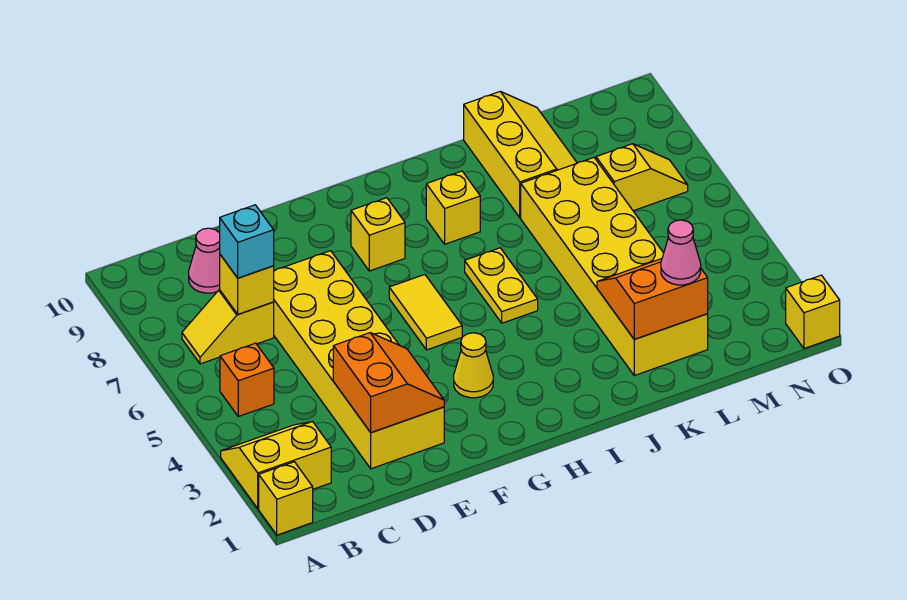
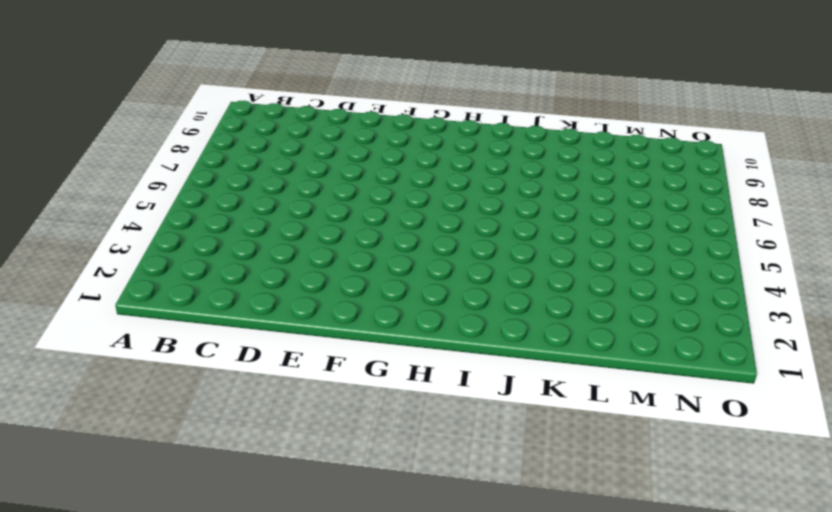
none -> yellow 1x1 brick [259,462,313,535]
none -> yellow 2x2 slope [221,421,331,509]
none -> orange 1x1 brick [220,343,274,416]

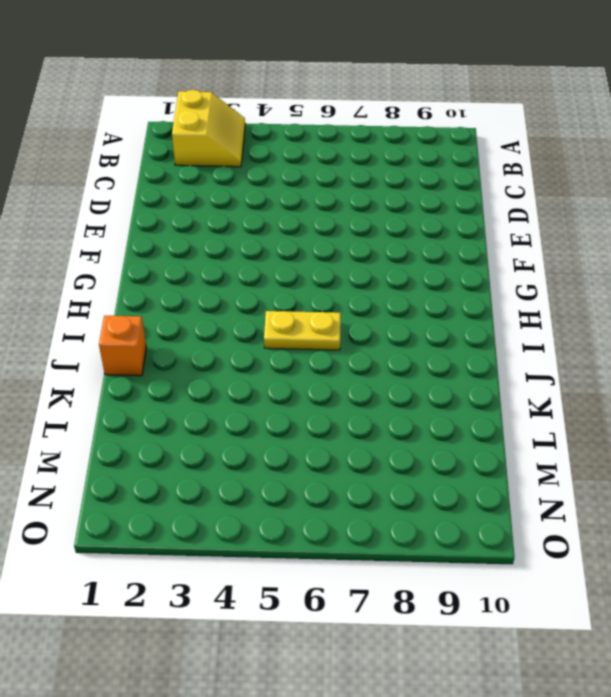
orange 1x1 brick [99,316,146,376] -> orange 1x1 brick moved to [220,343,274,416]
none -> yellow 1x1 brick [259,462,313,535]
none -> yellow 1x2 slope [182,290,274,364]
none -> pink 1x1 cone [189,228,220,293]

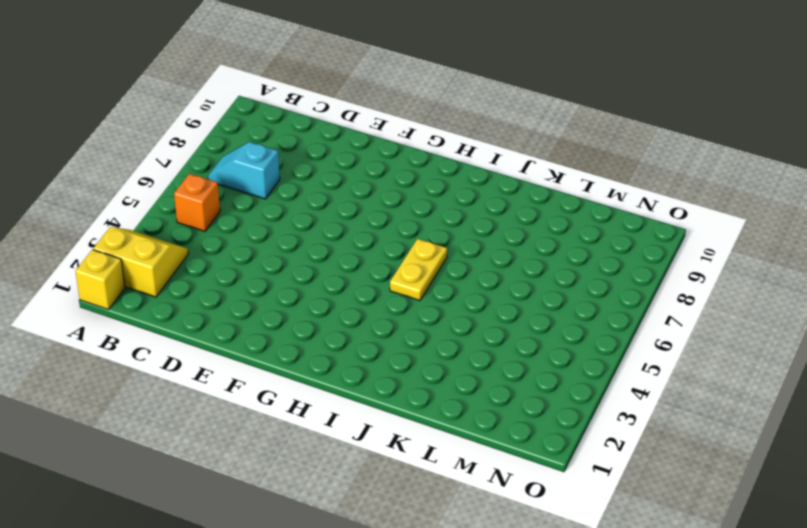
cyan 1x2 slope [208,142,280,199] -> yellow 1x2 slope [182,290,274,364]
none -> pink 1x1 cone [189,228,220,293]
none -> yellow 2x6 brick [274,251,444,469]
none -> yellow 1x1 cone [454,333,493,398]

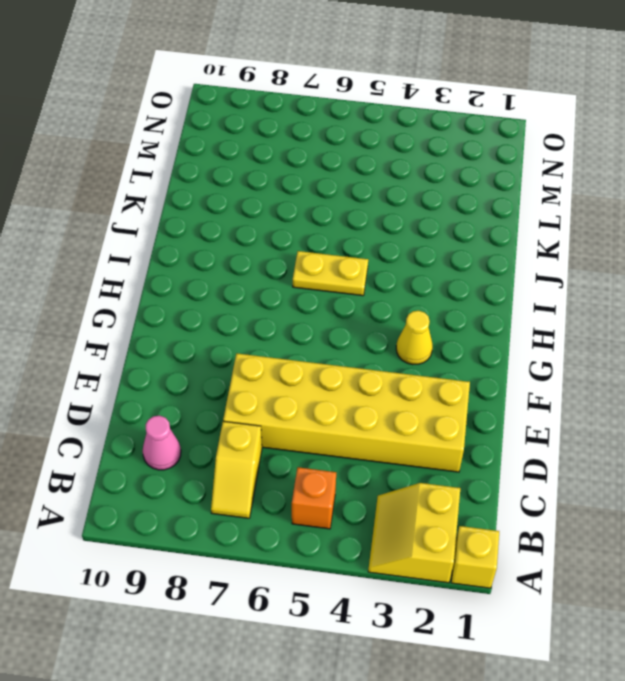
none -> yellow 1x2 tile [389,275,462,350]
none -> yellow 1x1 brick [351,198,405,271]
none -> yellow 1x1 brick [426,171,480,244]

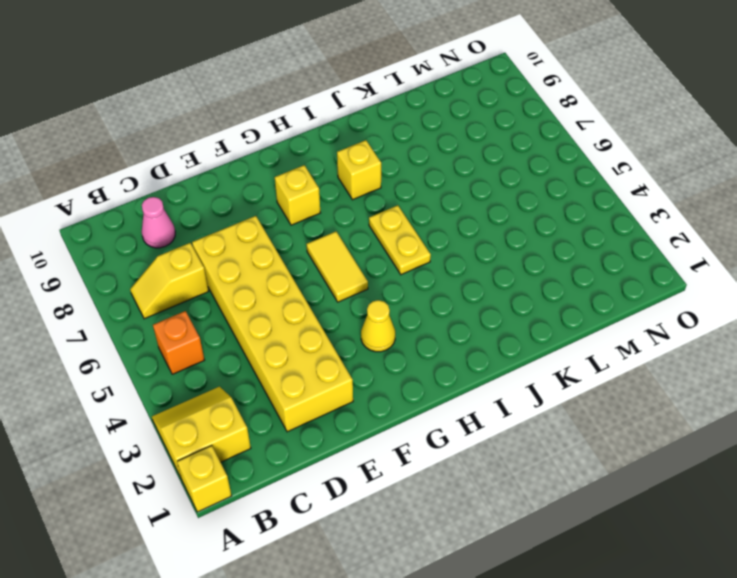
none -> yellow 2x6 brick [521,158,708,375]
none -> yellow 2x3 slope [464,92,577,218]
none -> yellow 1x2 slope [596,144,688,211]

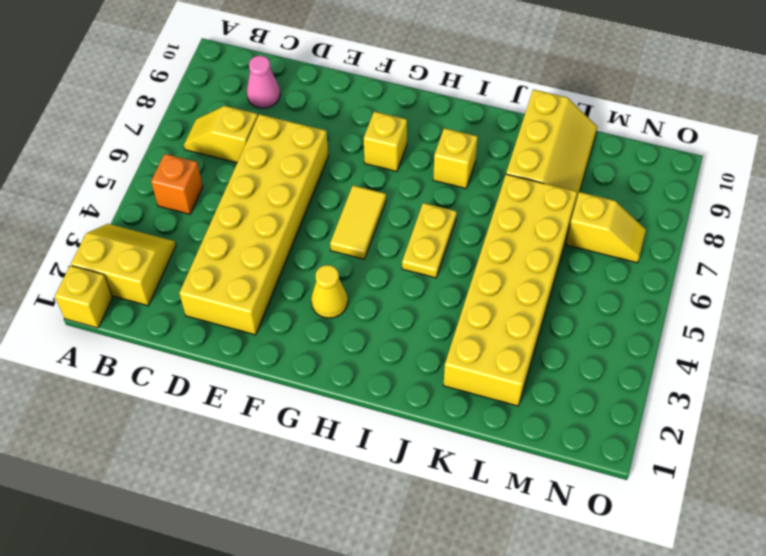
none -> yellow 1x1 brick [786,275,840,349]
none -> yellow 1x1 brick [220,255,274,314]
none -> orange 2x2 slope [333,333,444,433]

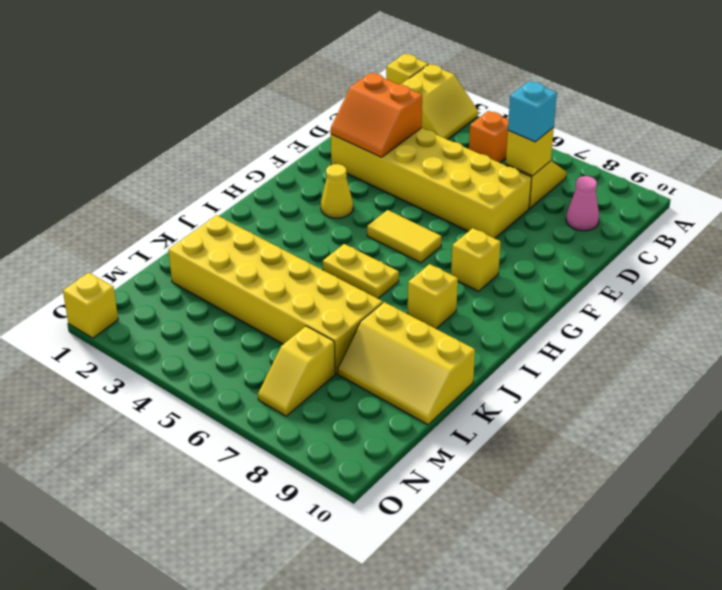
none -> orange 2x2 slope [597,259,708,339]
none -> pink 1x1 cone [661,220,701,285]

